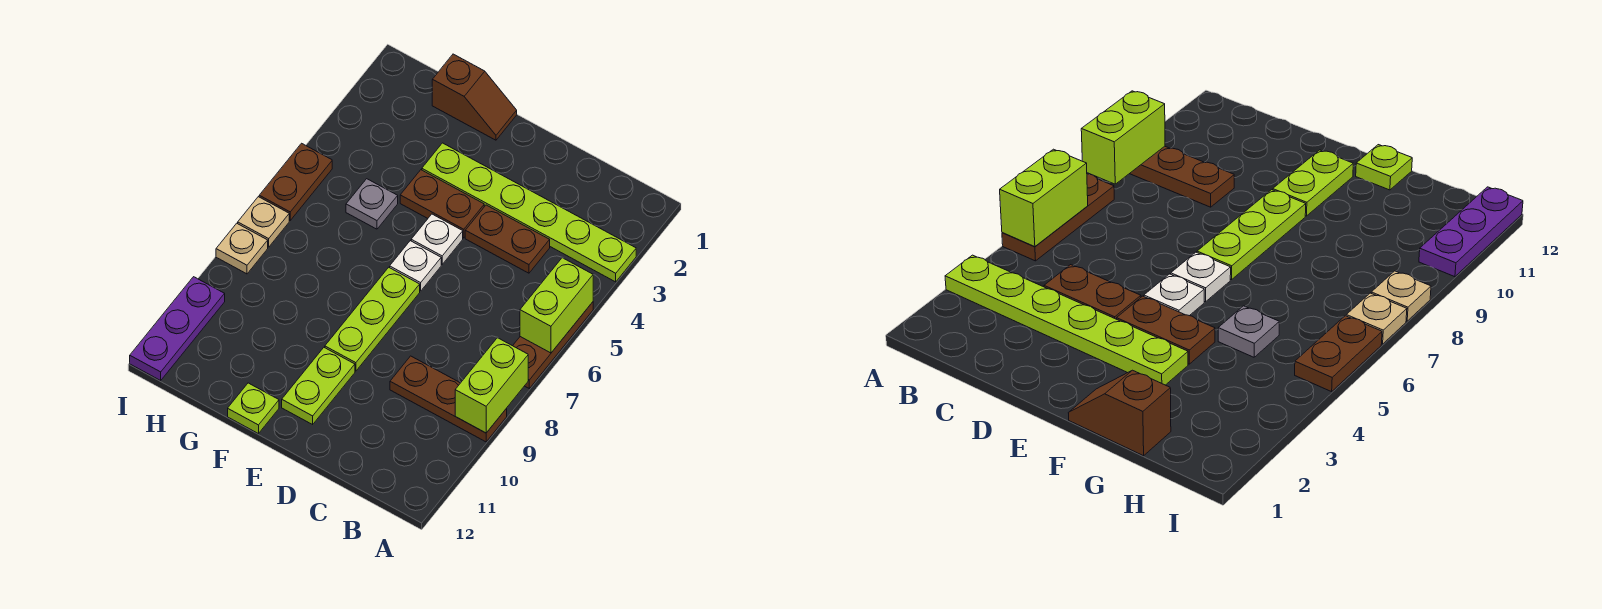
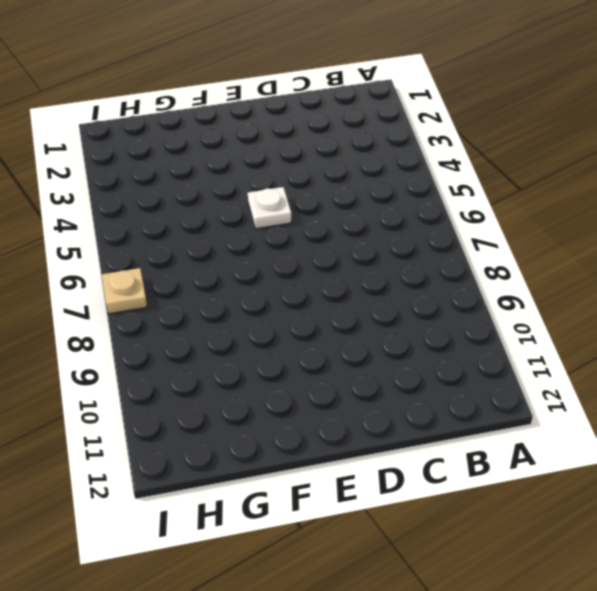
none -> lime 1x6 plate [422,143,636,282]
none -> brown 1x3 plate [513,302,593,388]
none -> brown 1x3 plate [390,356,507,442]

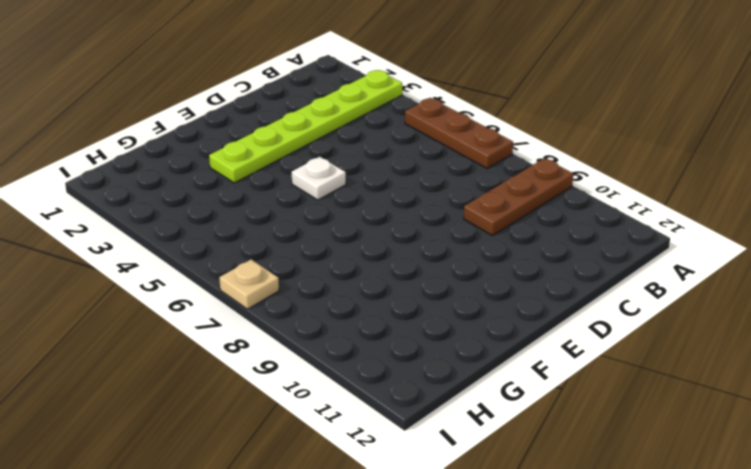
none -> brown 1x2 plate [465,205,550,273]
none -> brown 1x2 plate [400,170,484,238]
none -> white 1x1 plate [390,241,441,291]

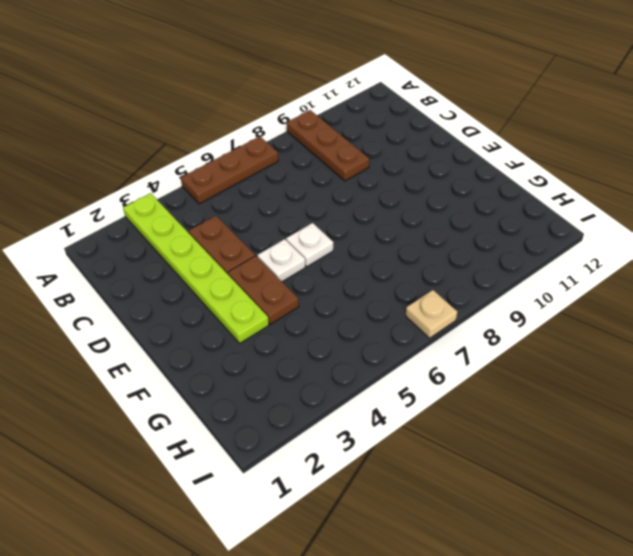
none -> lime 1x3 plate [325,267,420,371]
none -> lime 1x2 plate [282,348,355,424]
none -> brown 1x2 slope [432,54,517,140]

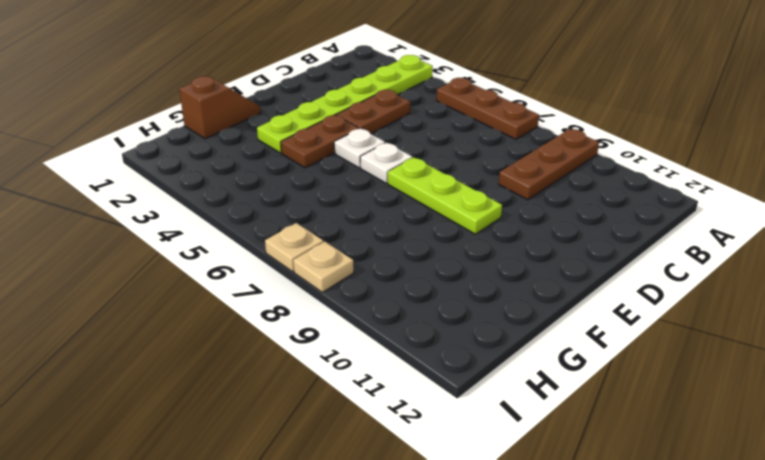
none -> lime 1x2 plate [282,348,355,424]
none -> lime 1x1 plate [228,383,279,434]
none -> grey 1x1 plate [346,179,398,229]

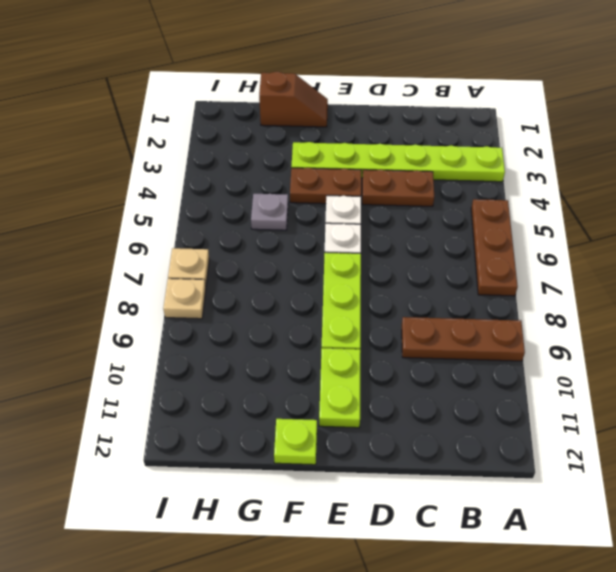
none -> brown 1x2 plate [259,143,332,220]
none -> purple 1x3 plate [130,277,225,380]
none -> lime 1x2 brick [520,258,593,353]

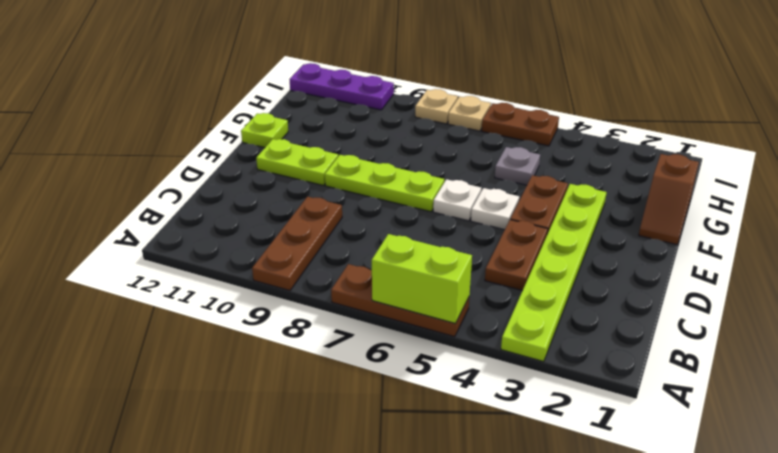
none -> lime 1x2 brick [455,338,528,433]

